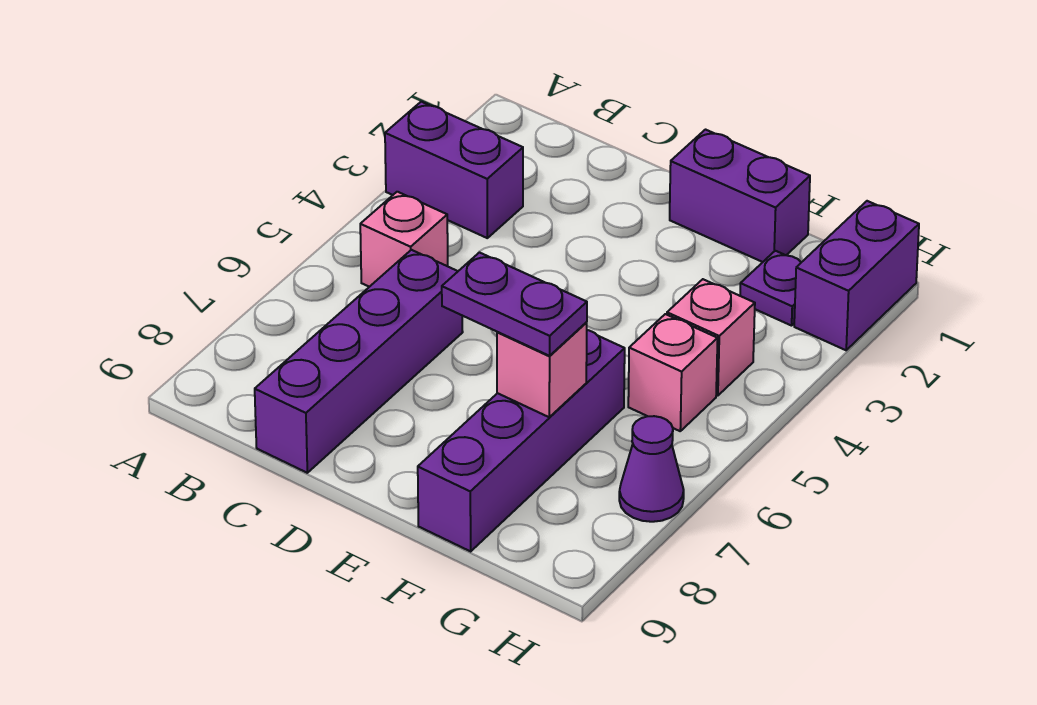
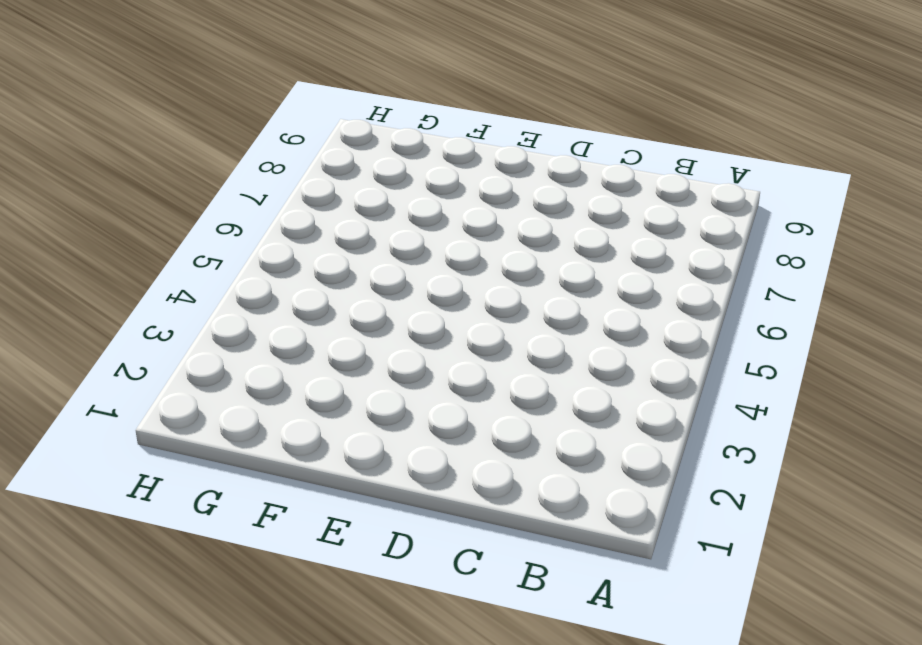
none -> purple 1x2 brick [385,102,523,238]
none -> pink 1x1 brick [360,192,448,287]
none -> purple 1x4 brick [255,250,463,473]

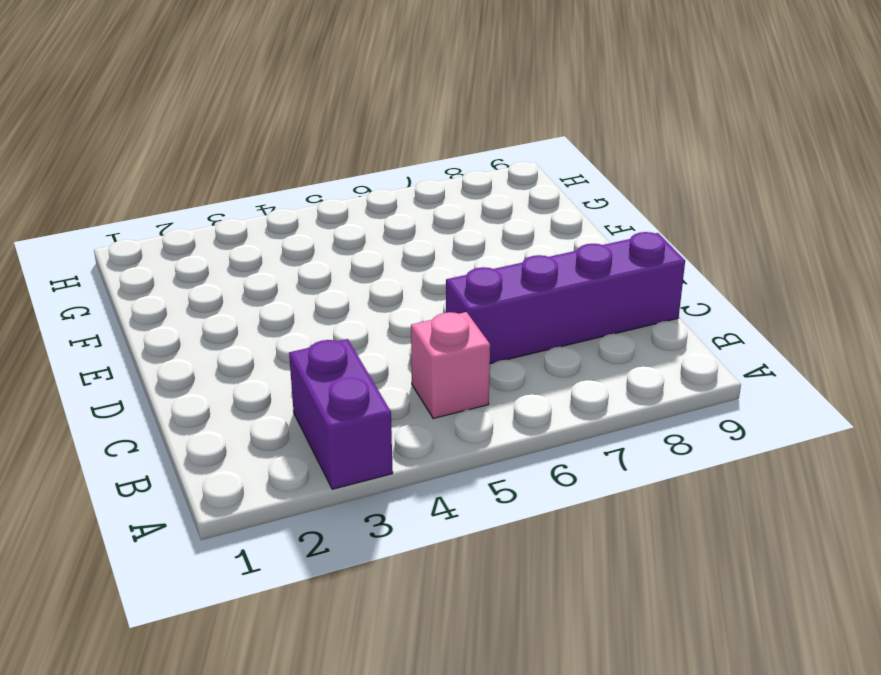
none -> purple 1x2 brick [670,130,810,262]
none -> purple 1x4 brick [418,330,625,551]
none -> purple 1x1 plate [740,251,801,326]

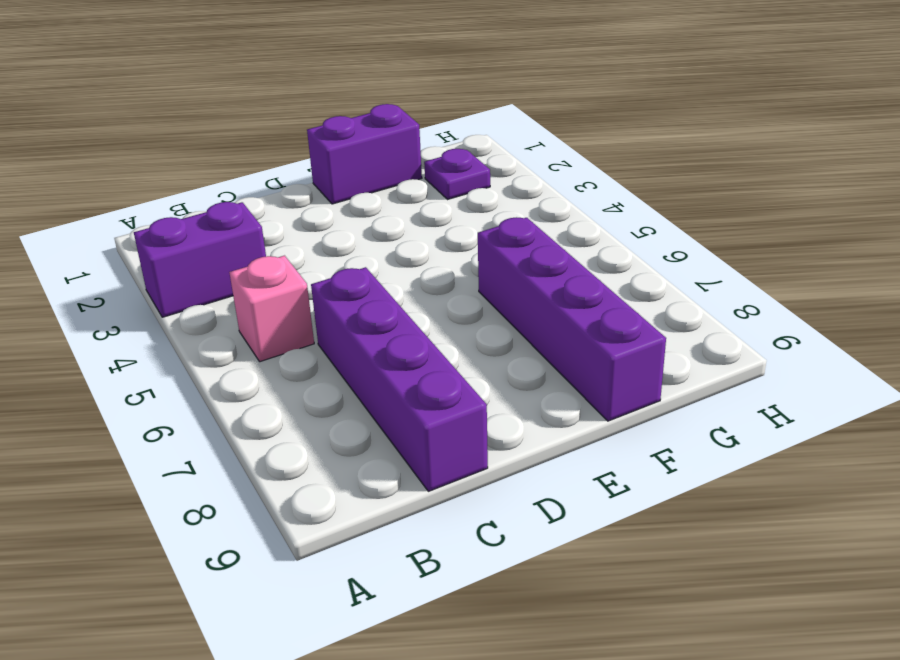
none -> pink 1x1 brick [667,279,755,396]
none -> pink 1x1 brick [628,314,718,431]
none -> purple 1x2 brick [794,201,919,350]

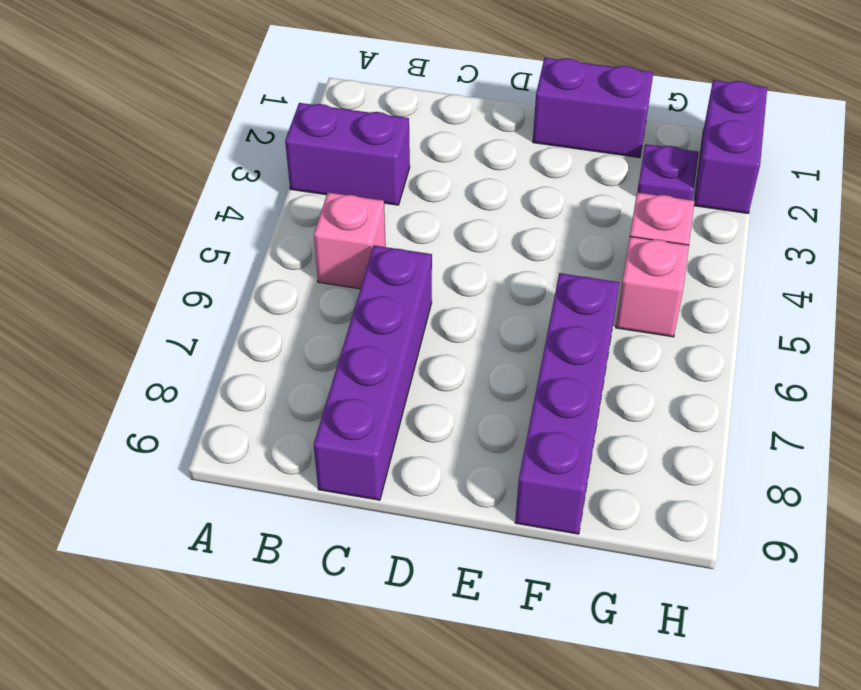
none -> purple 1x1 cone [619,416,684,522]
none -> pink 1x1 brick [497,323,587,417]
none -> purple 1x2 plate [442,253,587,356]

